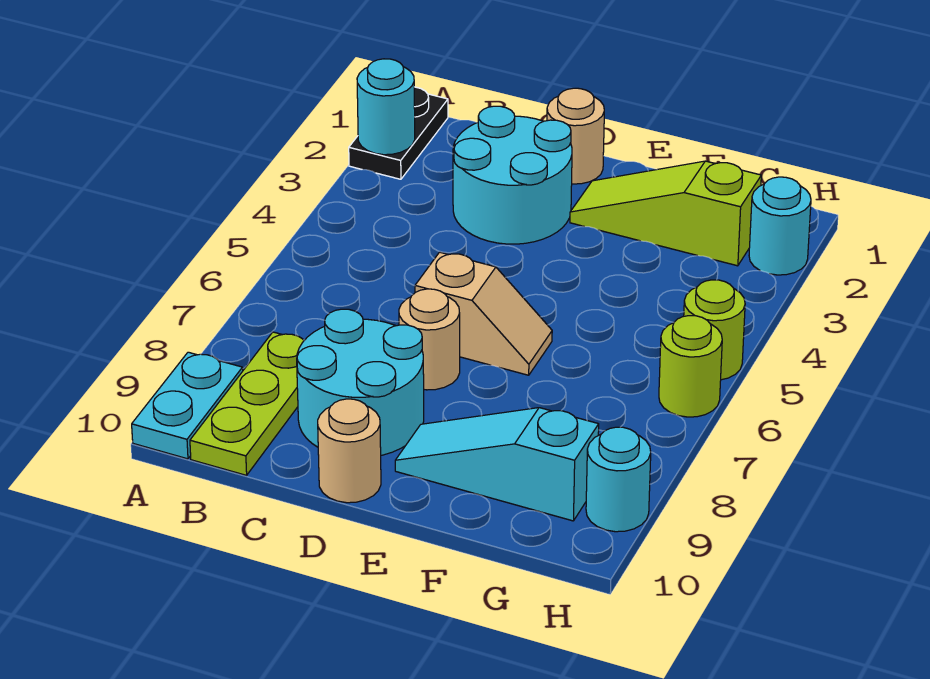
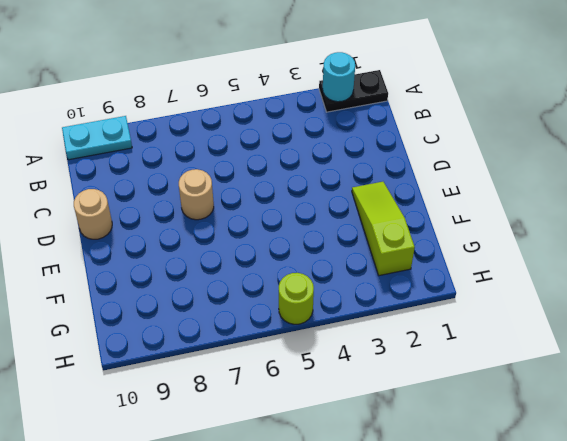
none -> lime 1x3 plate [190,332,304,475]
none -> cyan 2x2 round brick [453,106,572,244]
none -> cyan 2x2 round brick [297,309,424,455]

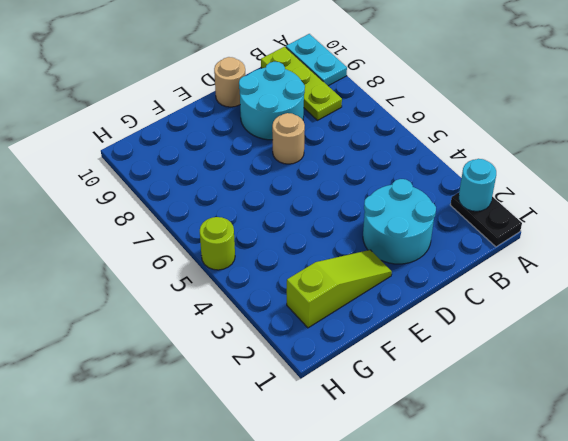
none -> tan 1x1 round brick [547,88,604,184]
none -> tan 1x2 slope [415,252,552,375]
none -> cyan 1x3 slope [395,408,599,521]

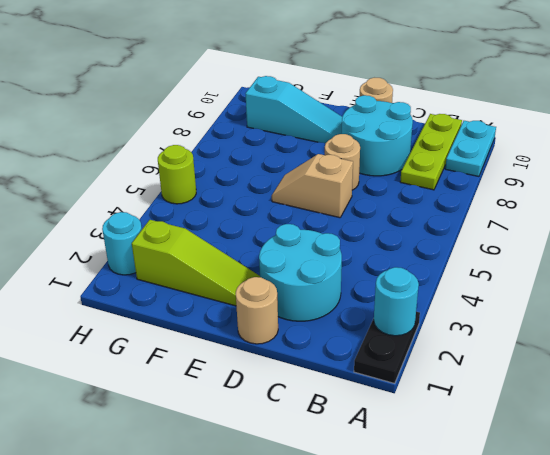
none -> lime 1x1 round brick [659,316,722,417]
none -> cyan 1x1 round brick [586,427,651,532]

